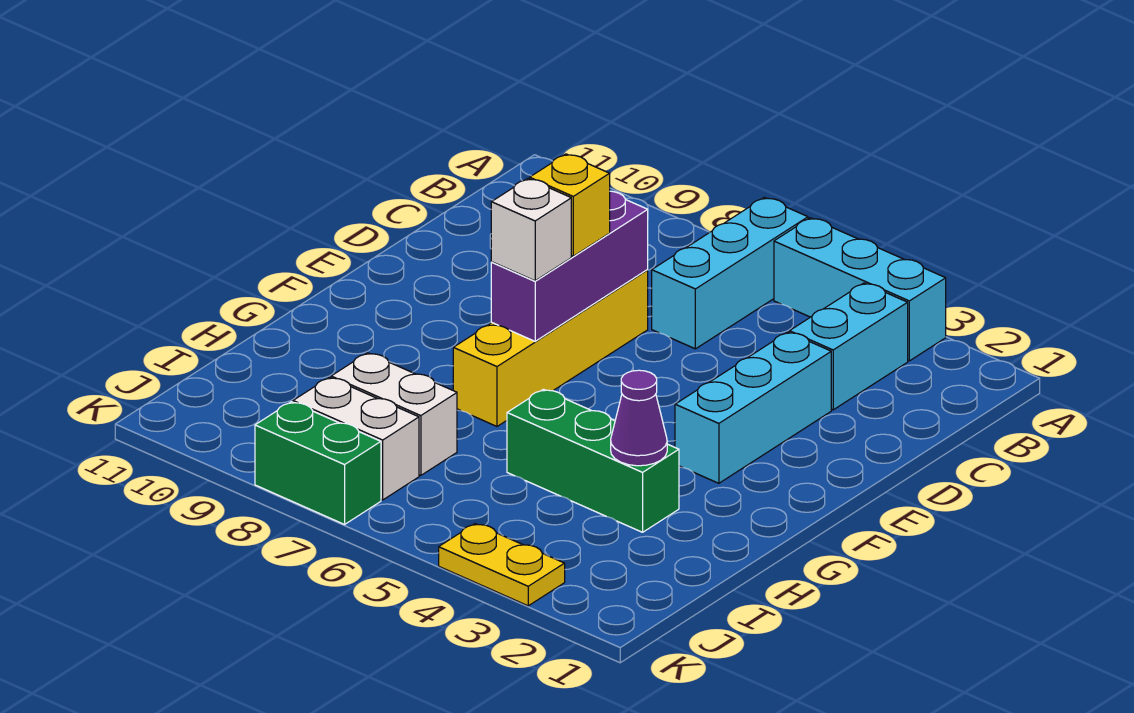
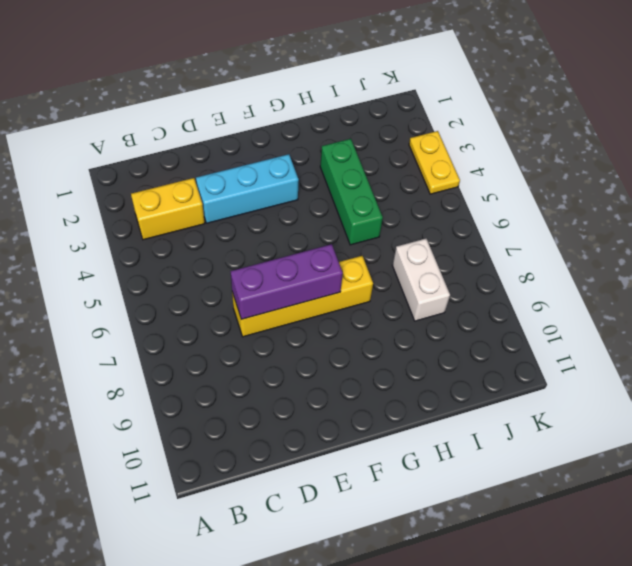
yellow 1x2 brick [131,178,205,240] -> cyan 1x2 brick [790,283,908,410]
none -> cyan 1x3 brick [774,218,946,361]
none -> cyan 1x3 brick [652,197,808,349]
none -> white 1x2 brick [293,377,419,500]

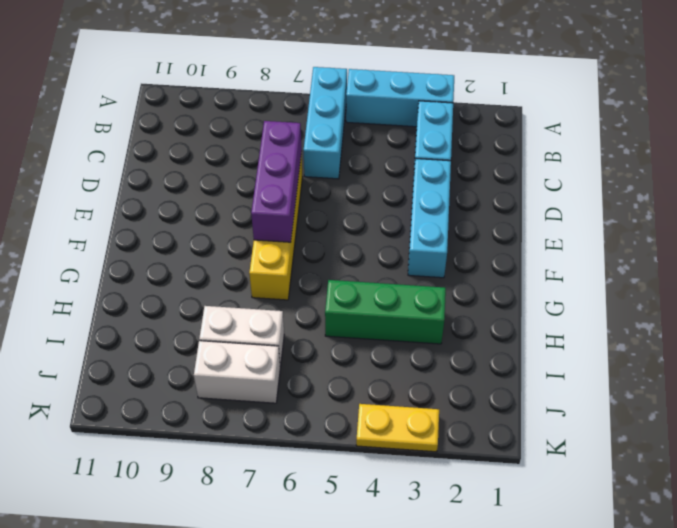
none -> green 1x2 brick [255,402,381,524]
none -> purple 1x1 cone [611,370,667,466]
none -> yellow 1x1 brick [530,154,610,256]

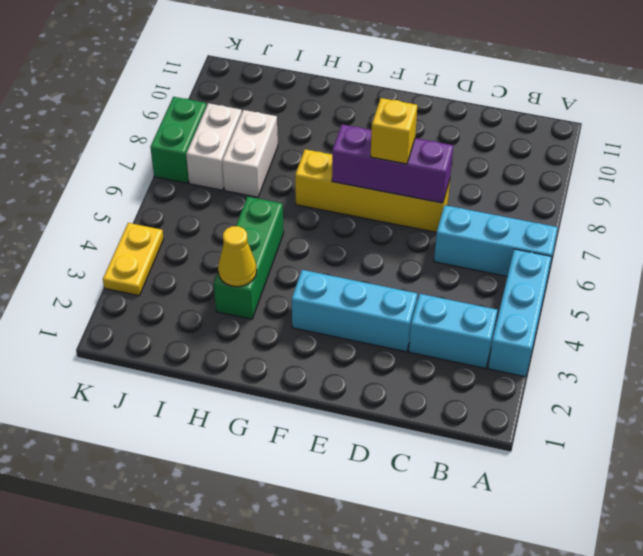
yellow 1x1 cone [218,226,257,287] -> purple 1x1 cone [611,370,667,466]
none -> white 1x1 brick [491,179,571,281]

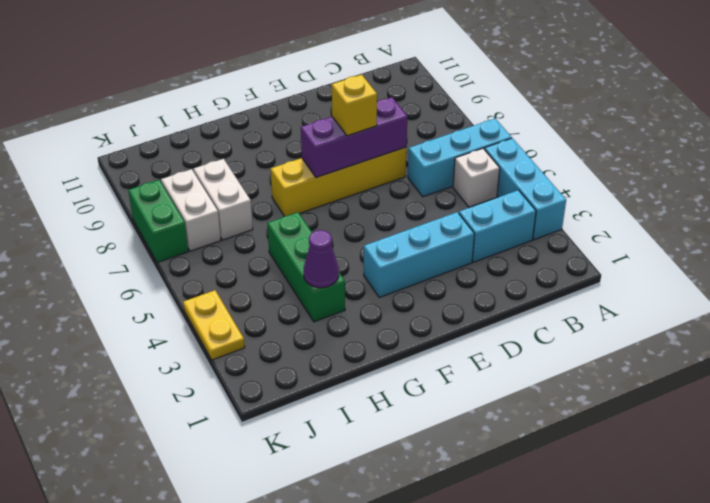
white 1x1 brick [453,148,500,207] -> white 1x1 brick moved to [491,179,571,281]

